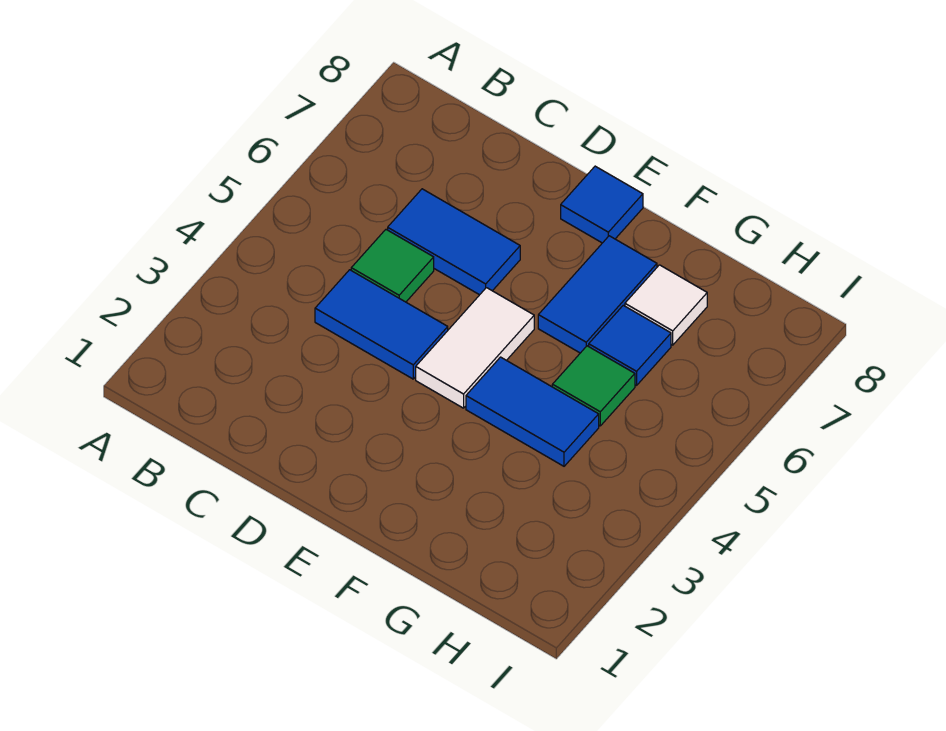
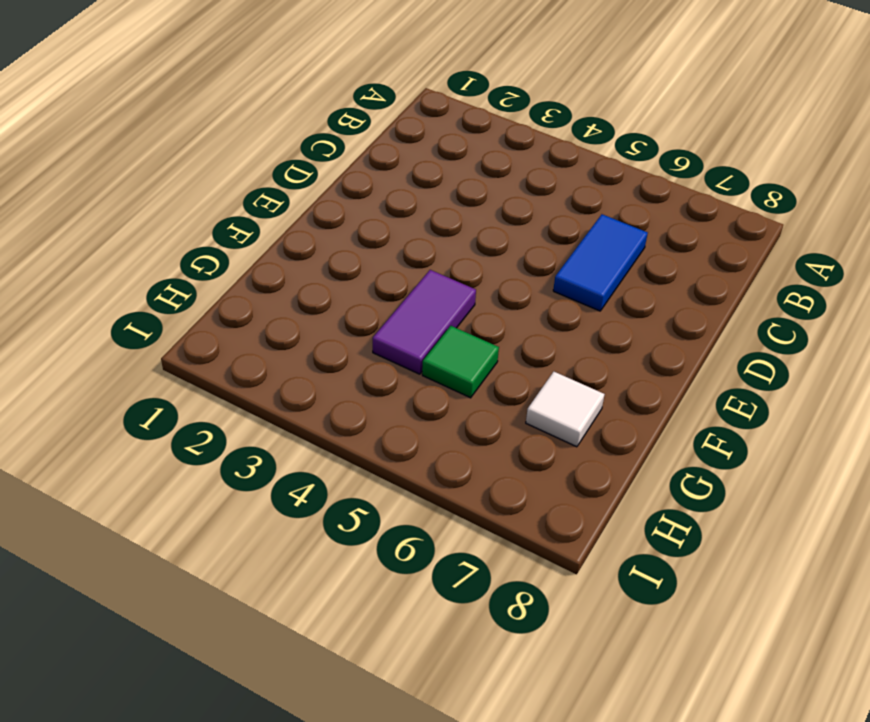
purple 1x2 tile [373,270,476,374] -> blue 1x2 tile [466,357,599,466]
none -> blue 1x2 tile [315,270,448,379]
none -> green 1x1 tile [351,230,434,302]

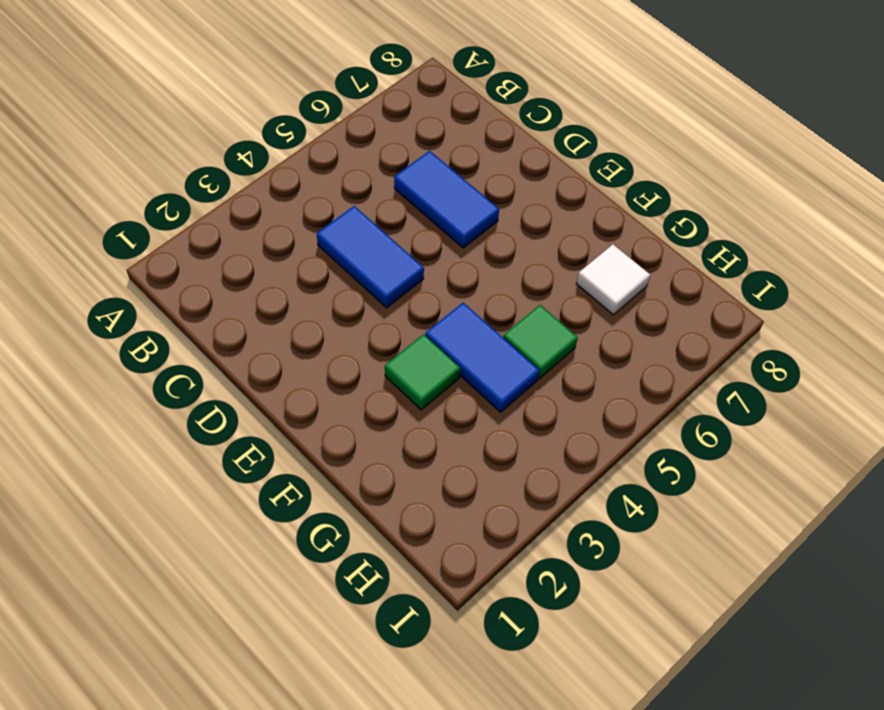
green 1x1 tile [385,334,460,410] -> green 1x1 tile moved to [351,230,434,302]
none -> white 1x2 tile [416,288,534,408]
none -> blue 1x1 tile [561,166,643,243]

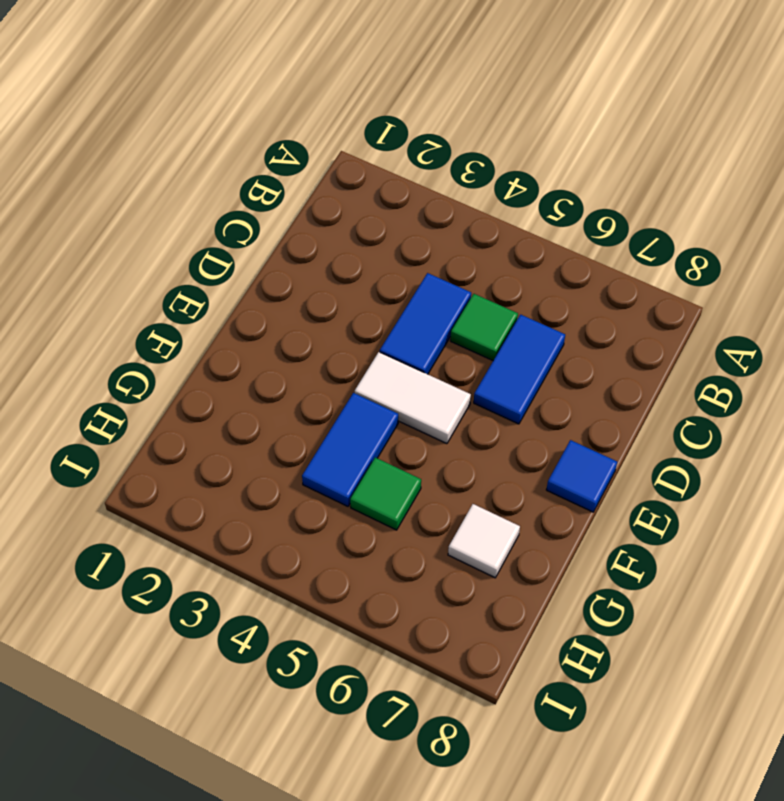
none -> blue 1x2 tile [538,236,657,353]
none -> blue 1x1 tile [589,305,671,386]

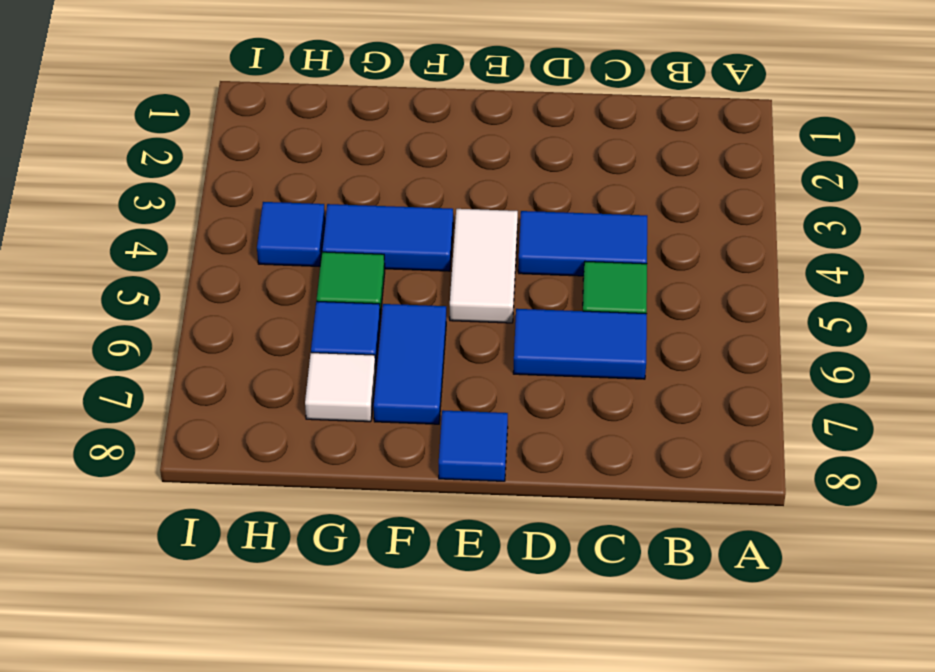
blue 1x1 tile [257,202,325,266] -> none

